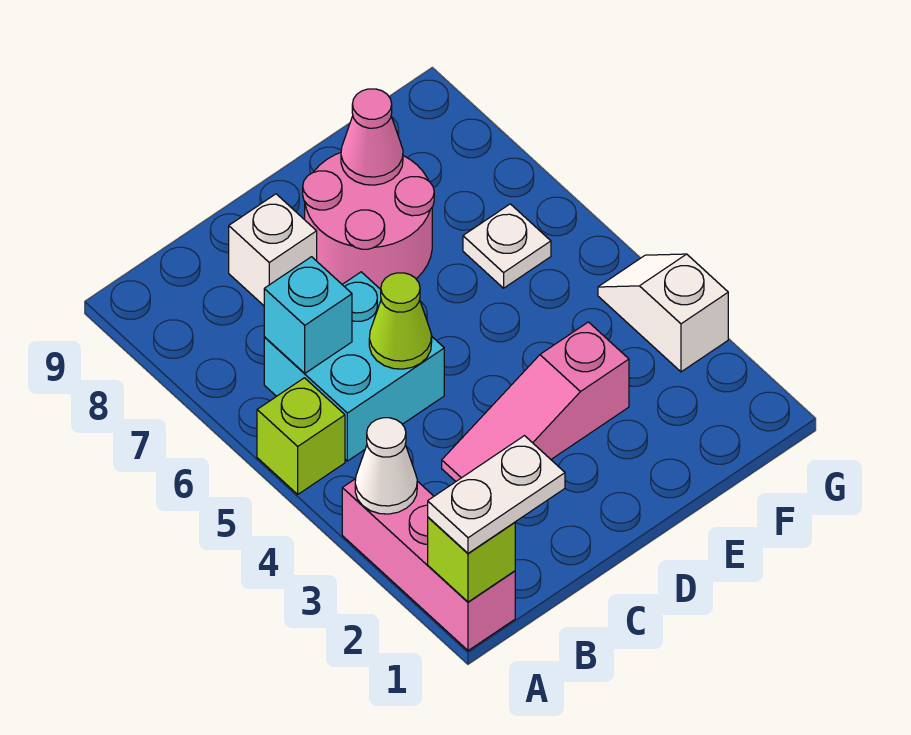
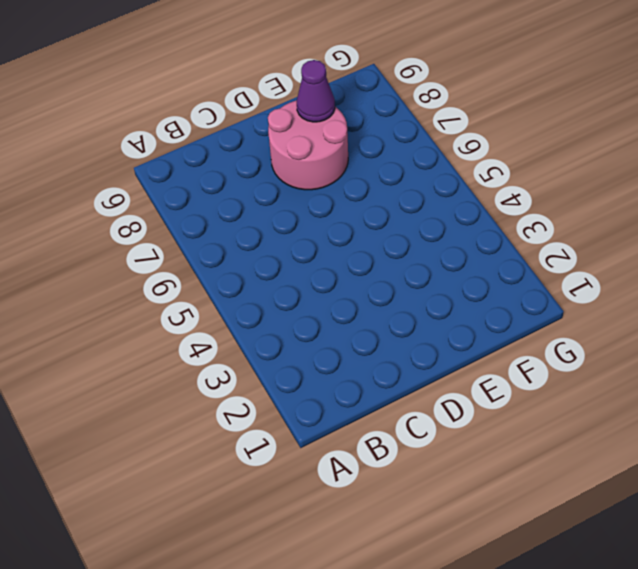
purple 1x1 cone [297,60,335,122] -> pink 1x1 cone [341,89,403,185]
none -> pink 1x3 brick [342,479,515,651]
none -> lime 1x1 brick [257,378,345,494]
none -> cyan 2x2 brick [264,272,444,461]

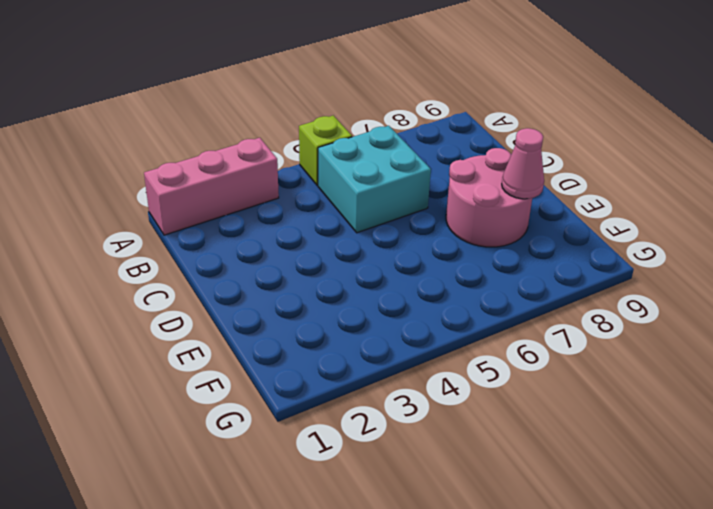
none -> pink 1x3 slope [442,322,629,481]
none -> white 1x1 brick [229,194,317,306]
none -> white 1x1 plate [463,204,551,288]

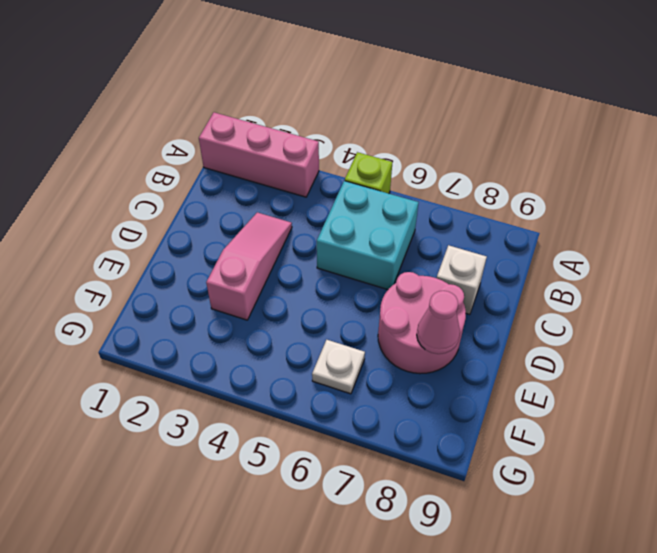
none -> white 1x2 slope [598,254,728,372]
none -> lime 1x1 brick [428,517,515,602]
none -> white 1x1 cone [355,418,417,514]

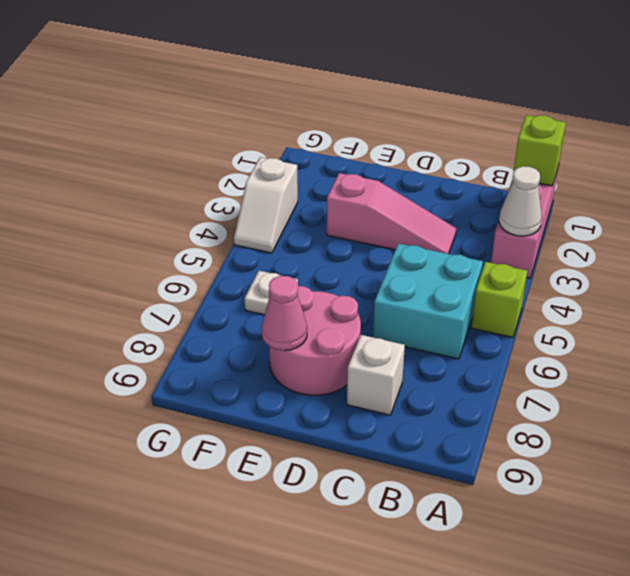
none -> cyan 1x1 brick [264,257,352,373]
none -> lime 1x1 cone [369,273,432,369]
none -> white 1x2 plate [428,436,565,553]

